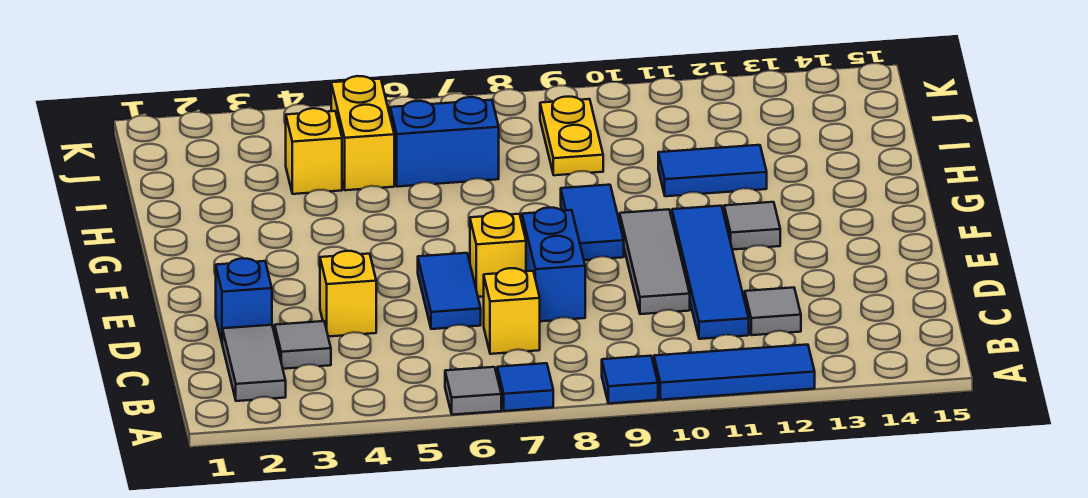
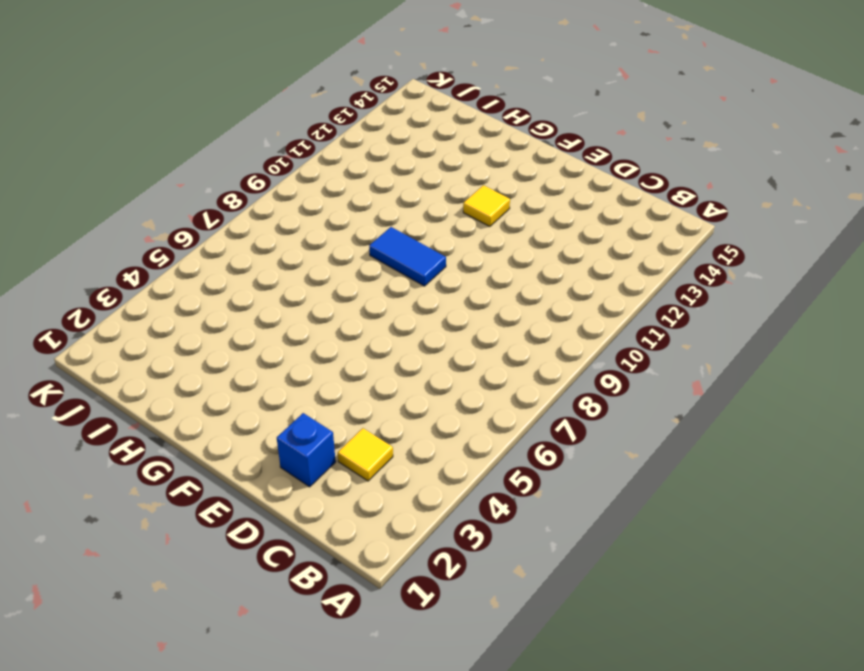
yellow 1x1 tile [338,428,393,481] -> grey 1x1 tile [275,321,331,369]
yellow 1x1 tile [463,185,510,227] -> grey 1x1 tile [724,202,780,250]
none -> grey 1x1 tile [445,367,501,415]
none -> blue 1x1 tile [497,363,553,411]
none -> blue 1x1 tile [602,356,658,403]

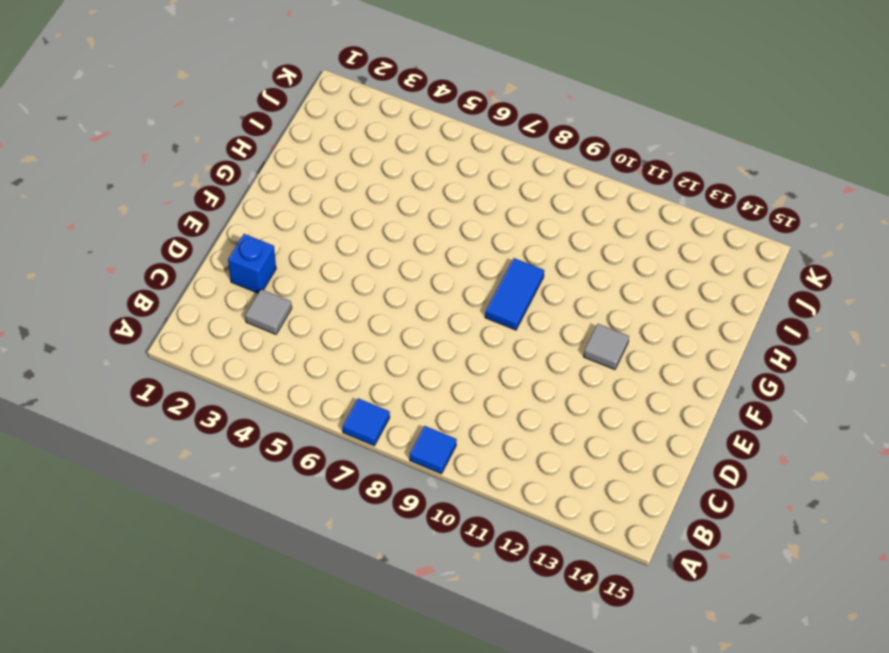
none -> grey 1x1 tile [445,367,501,415]
none -> blue 1x3 tile [654,345,815,400]
none -> grey 1x2 tile [222,325,286,401]

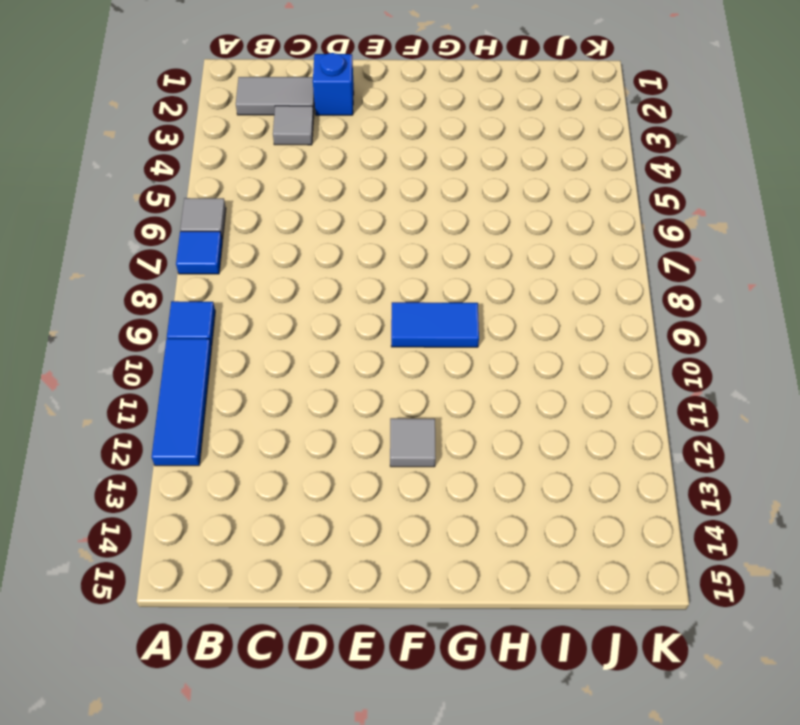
none -> yellow 1x1 brick [484,268,540,354]
none -> blue 1x4 tile [672,206,749,339]
none -> grey 1x1 tile [745,288,801,335]

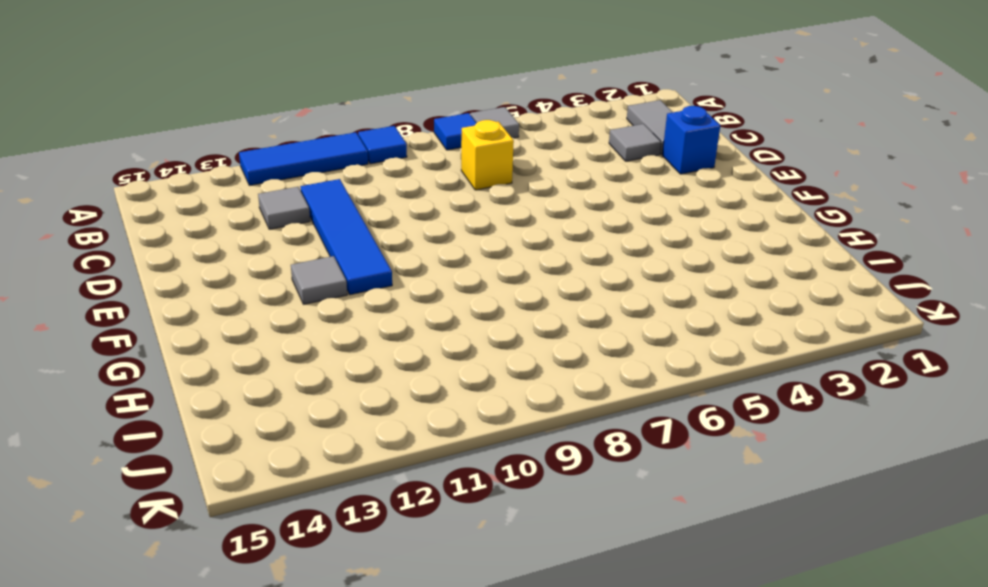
none -> yellow 1x1 brick [320,251,376,337]
none -> blue 1x2 tile [418,253,481,329]
none -> blue 1x2 brick [522,208,585,321]

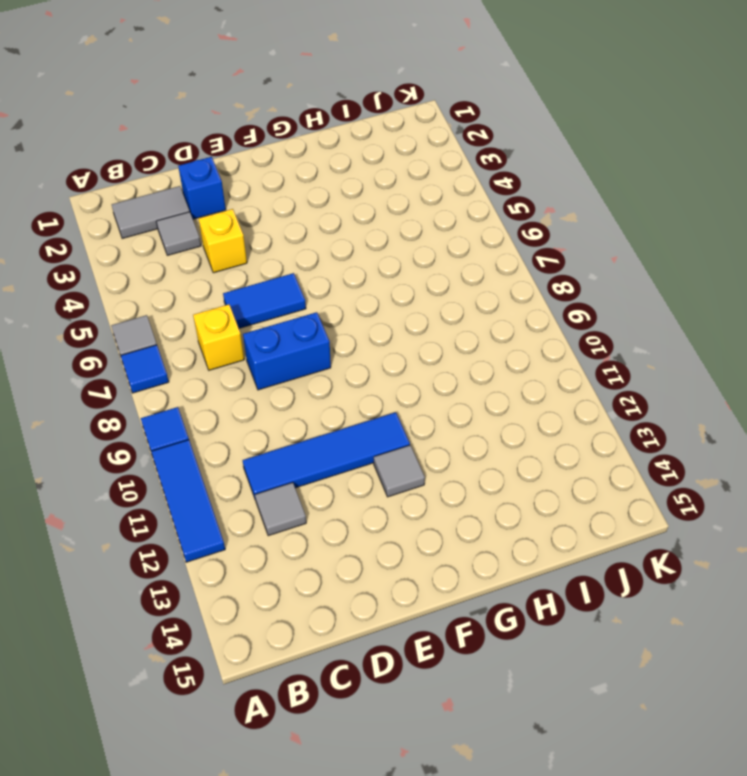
none -> grey 1x3 tile [620,209,690,314]
none -> yellow 1x1 brick [470,211,526,297]
none -> blue 1x2 tile [561,185,624,260]

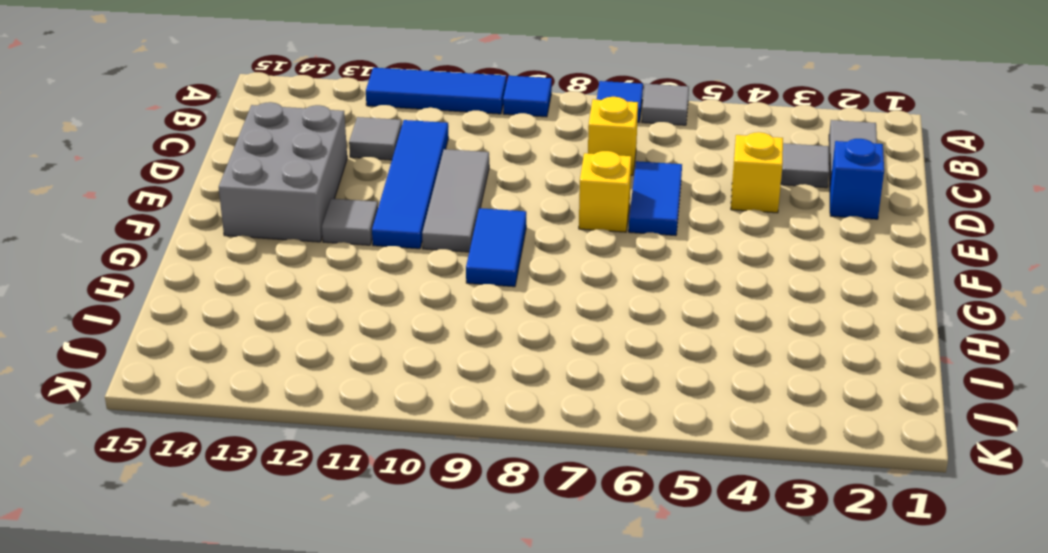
grey 2x3 brick [219,102,347,242] -> none
none -> blue 1x2 brick [522,208,585,321]
none -> blue 1x2 tile [658,145,767,196]
none -> yellow 1x1 brick [286,108,342,194]

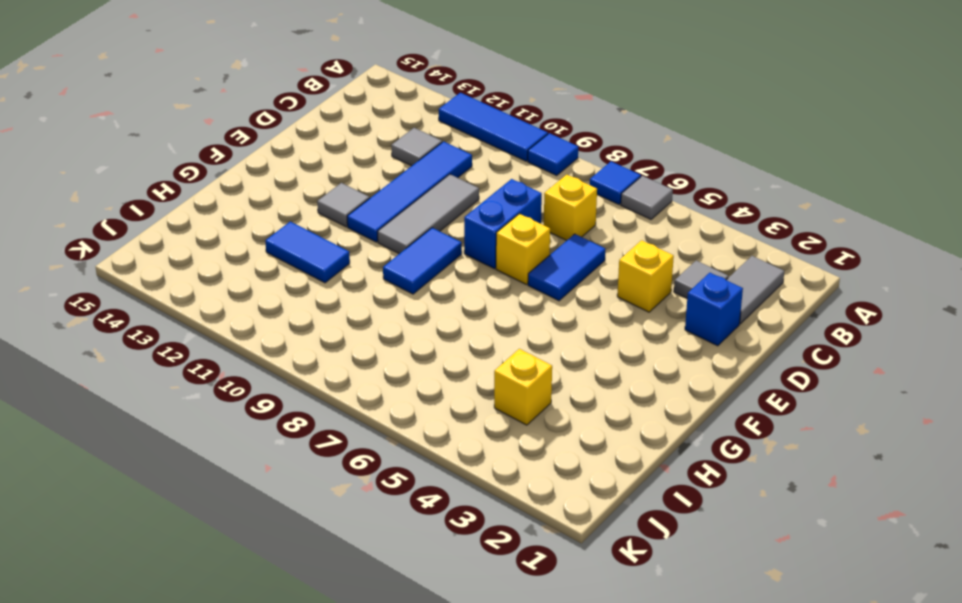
none -> yellow 1x2 brick [331,76,394,190]
none -> blue 1x2 brick [390,97,499,187]
none -> yellow 1x2 plate [540,97,603,175]

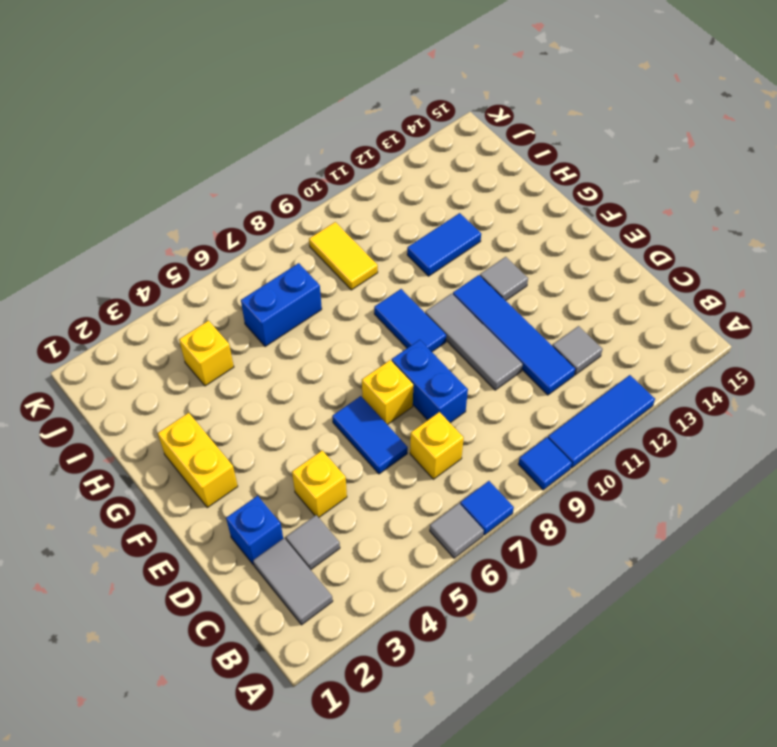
yellow 1x2 brick [158,413,238,508] -> yellow 1x2 brick moved to [331,76,394,190]
yellow 1x2 tile [309,222,378,290] -> yellow 1x2 plate [540,97,603,175]

